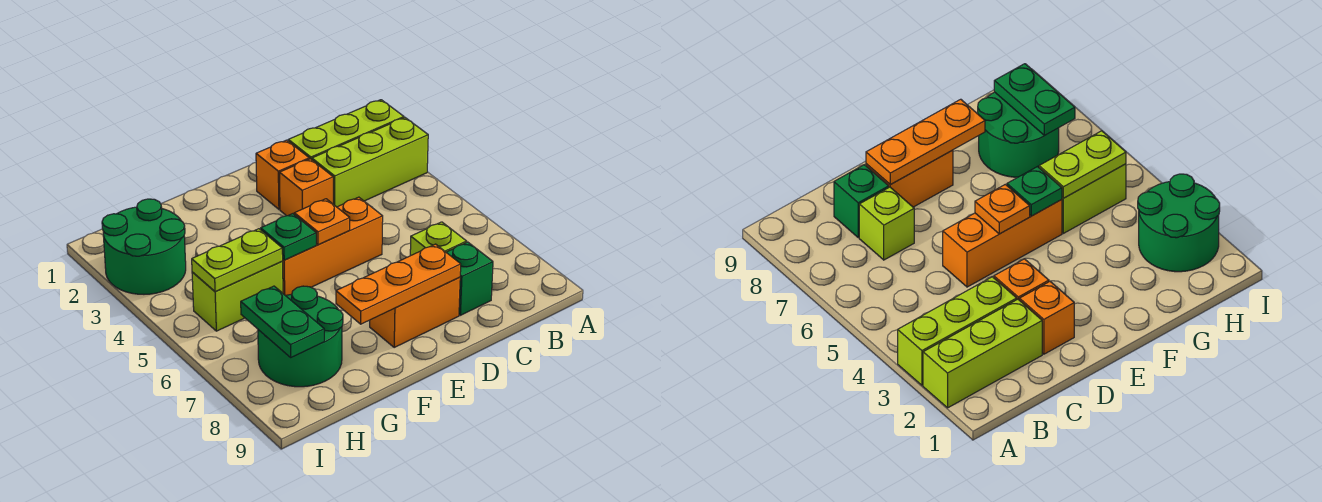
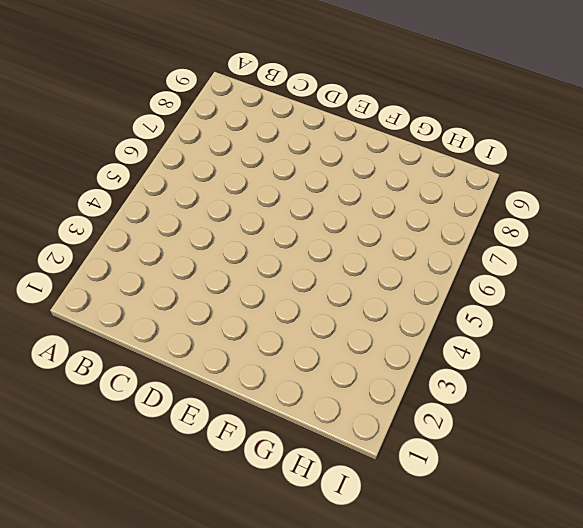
none -> lime 1x3 brick [288,100,404,160]
none -> lime 1x3 brick [312,118,428,207]
none -> lime 1x1 brick [410,222,467,256]

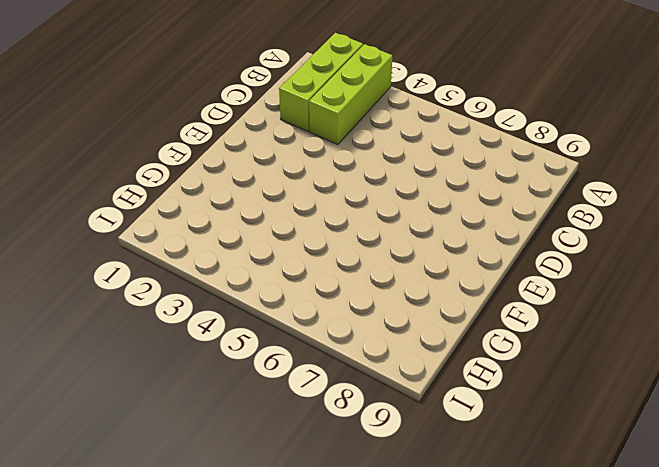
none -> lime 1x1 brick [410,222,467,256]
none -> green 1x1 brick [446,242,493,315]
none -> orange 1x1 brick [256,140,309,209]

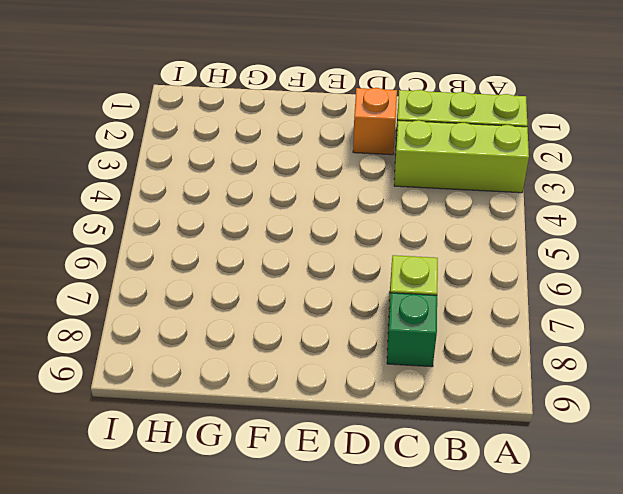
none -> orange 1x1 brick [279,159,333,216]
none -> orange 1x3 brick [282,197,383,296]
none -> orange 1x2 brick [370,277,460,347]

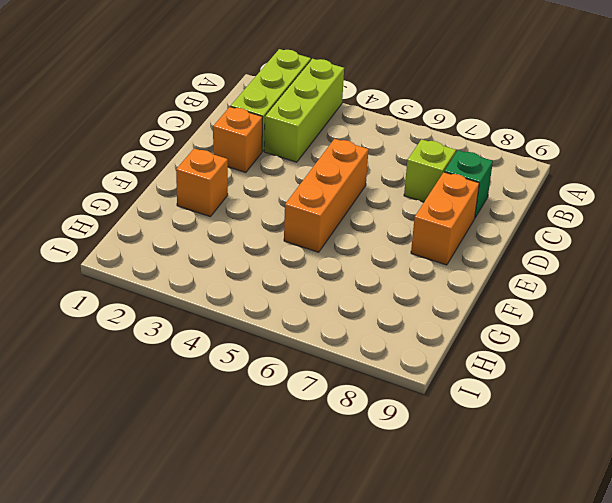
orange 1x1 brick [176,148,228,216] -> orange 1x1 brick moved to [279,159,333,216]
none -> lime 1x2 brick [192,262,283,331]
none -> green 2x2 round brick [258,286,343,387]
none -> green 2x2 round brick [102,199,186,294]

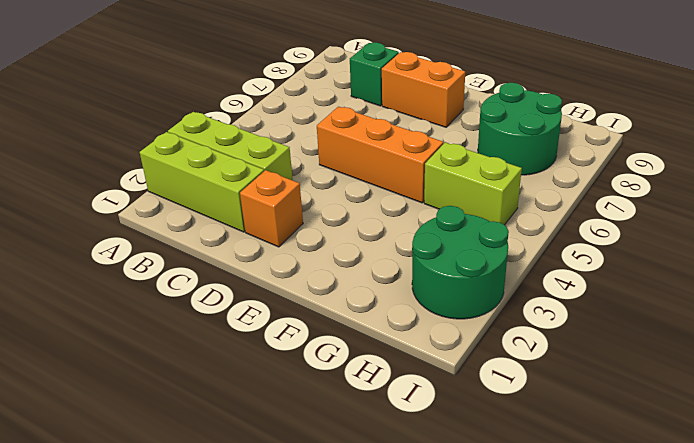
none -> lime 1x1 brick [410,222,467,256]
none -> orange 1x1 brick [279,159,333,216]
none -> orange 1x3 plate [336,244,461,324]

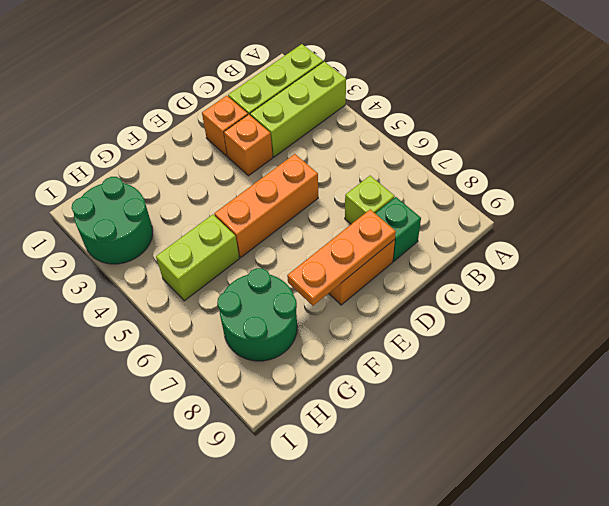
none -> orange 1x1 plate [294,199,350,245]
none -> green 1x1 plate [261,214,316,260]
none -> lime 1x2 plate [192,229,283,292]

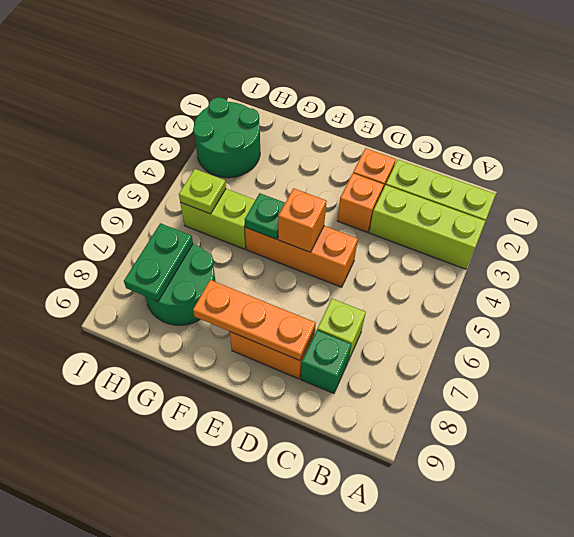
orange 1x1 brick [278,188,327,252] -> orange 1x1 plate [294,199,350,245]
lime 1x1 plate [179,169,226,214] -> lime 1x2 plate [192,229,283,292]

